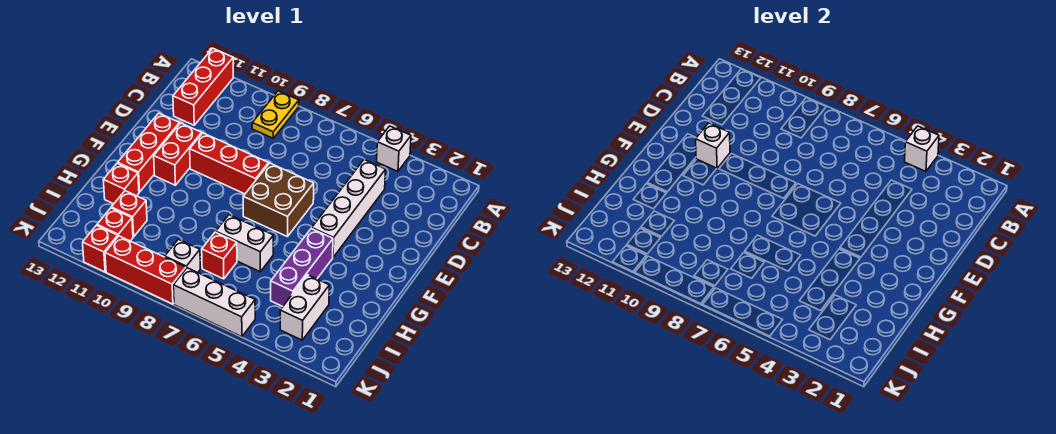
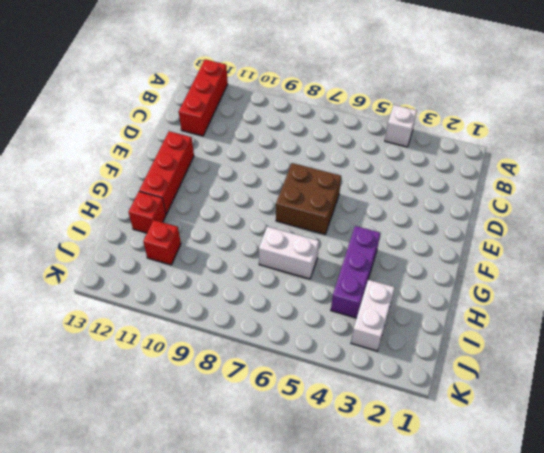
none -> yellow 1x2 plate [252,91,299,138]
none -> white 1x4 brick [312,160,386,257]
none -> red 1x3 brick [190,133,269,194]

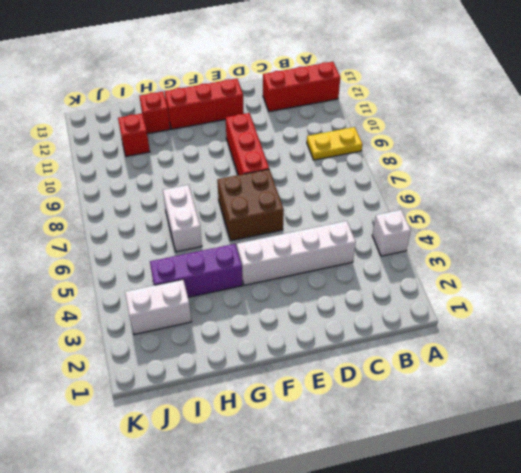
none -> red 1x2 brick [154,123,202,185]
none -> red 1x1 brick [202,232,237,279]
none -> white 1x1 brick [165,239,200,273]

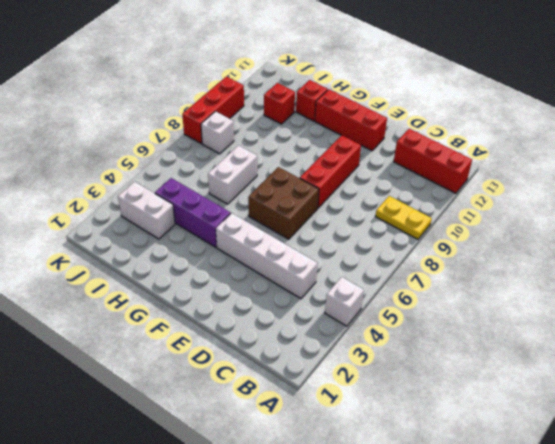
none -> red 1x2 brick [154,123,202,185]
none -> red 1x1 brick [202,232,237,279]
none -> red 1x1 brick [97,208,133,241]

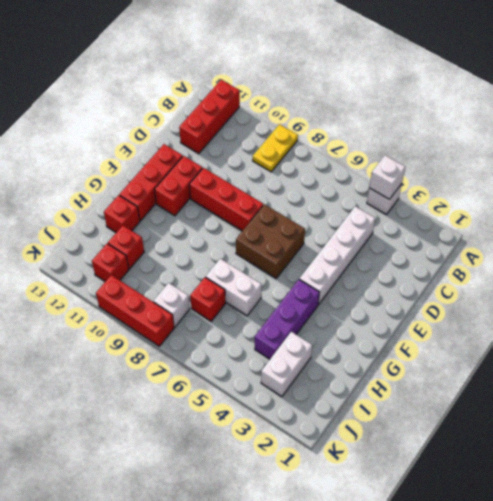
none -> white 1x3 brick [173,268,255,337]
none -> red 1x1 brick [83,225,118,272]
none -> white 1x1 brick [696,123,730,168]

